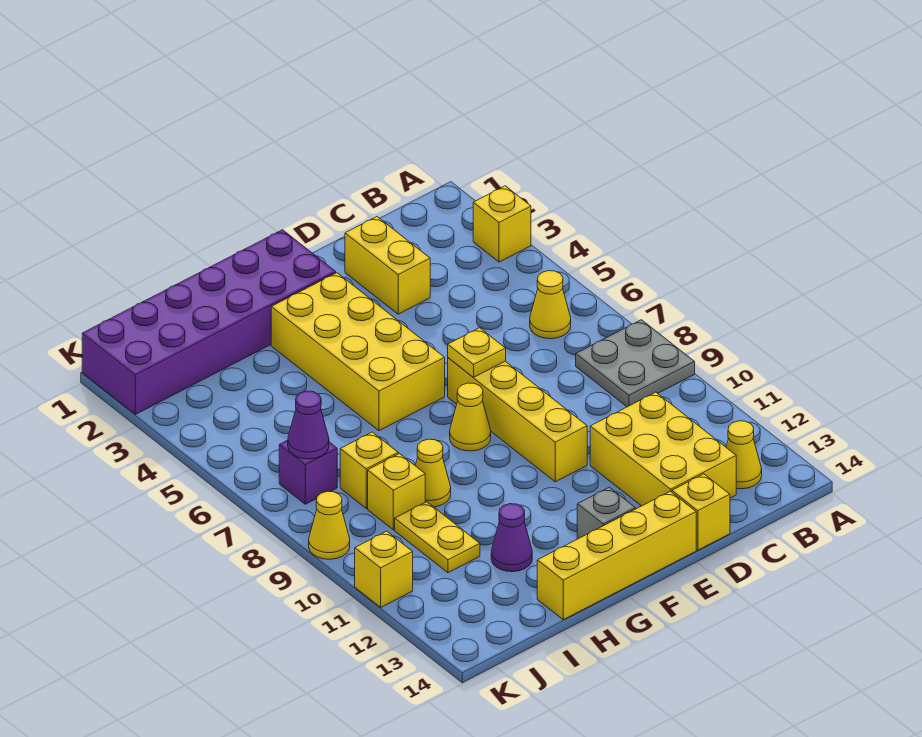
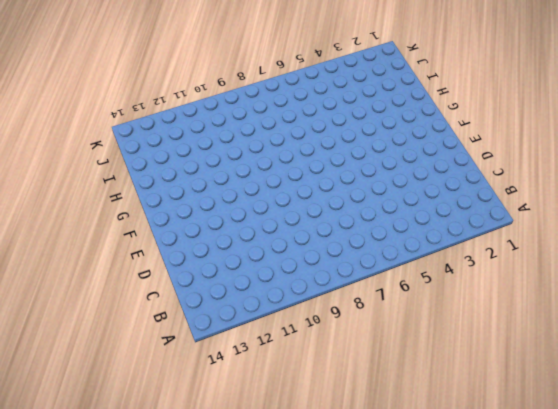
none -> yellow 1x1 brick [473,186,531,262]
none -> grey 2x2 plate [576,320,695,407]
none -> yellow 1x1 cone [530,271,571,339]

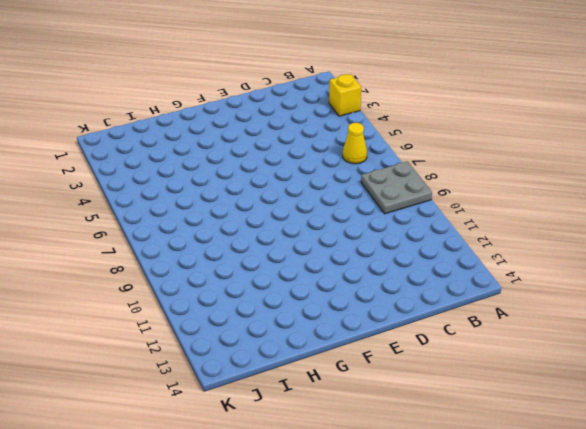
none -> yellow 1x1 cone [726,421,762,489]
none -> yellow 2x3 brick [590,392,736,506]
none -> yellow 1x2 brick [345,217,430,314]

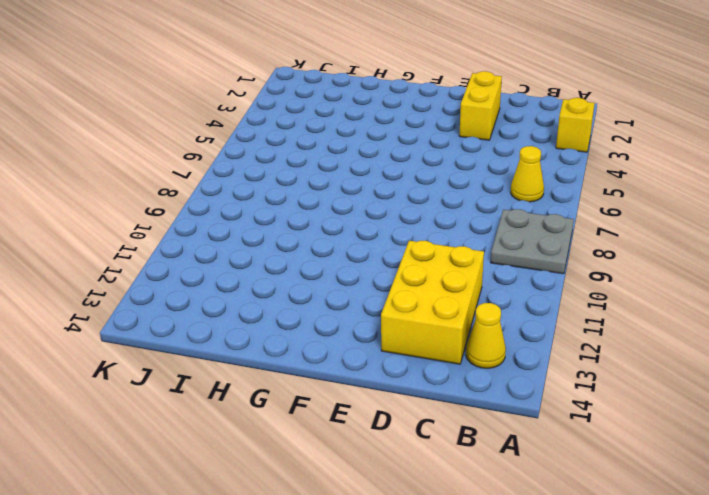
none -> yellow 1x1 brick [672,474,730,550]
none -> yellow 1x4 brick [448,358,587,482]
none -> yellow 1x4 brick [537,491,696,620]

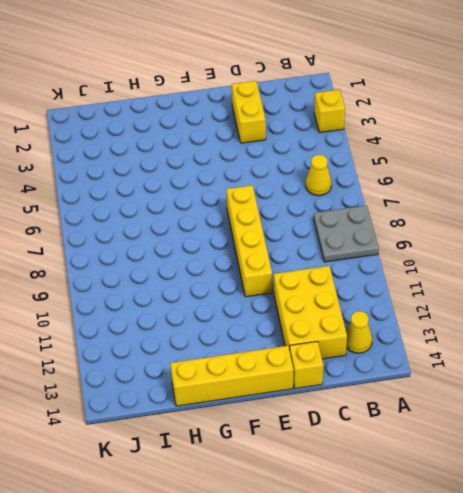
none -> purple 2x6 brick [82,230,336,414]
none -> yellow 2x4 brick [271,273,445,431]
none -> yellow 1x1 cone [450,383,491,451]

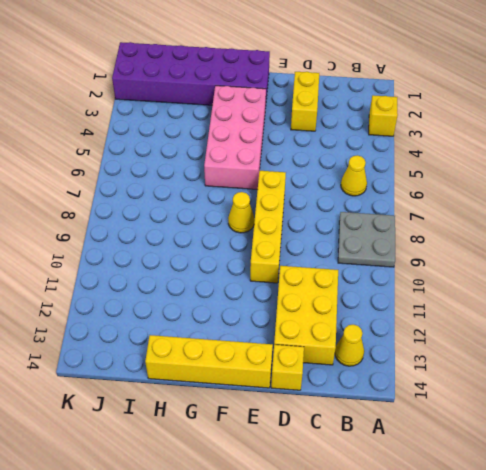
pink 2x4 brick [204,86,266,190] -> yellow 2x4 brick [271,273,445,431]
none -> grey 1x1 brick [577,487,635,539]
none -> yellow 1x1 cone [415,439,451,507]
none -> purple 1x1 cone [491,504,532,572]

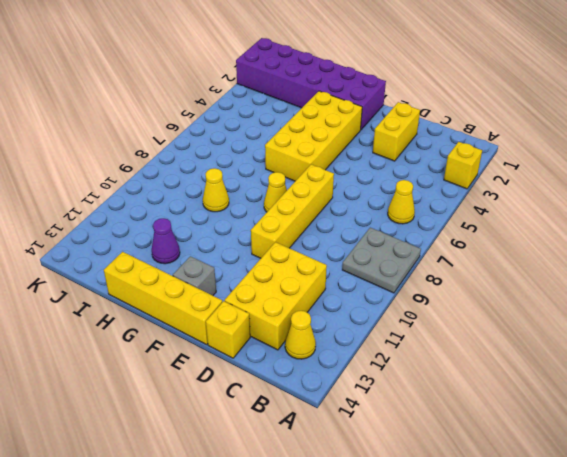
none -> yellow 1x1 brick [340,432,398,508]
none -> yellow 1x1 brick [368,454,425,530]
none -> yellow 1x2 plate [395,502,480,573]

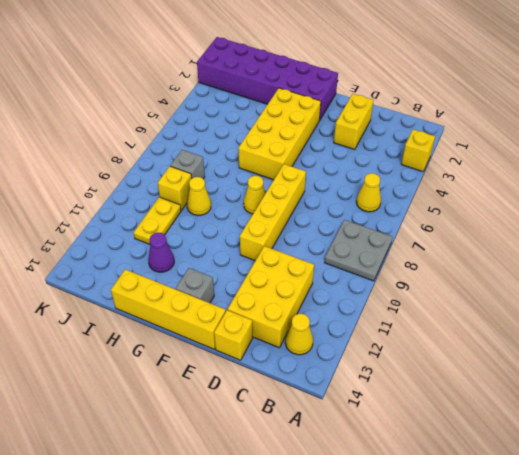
grey 1x1 brick [170,150,205,179] -> yellow 1x1 brick [340,432,398,508]
none -> purple 1x1 brick [279,440,337,504]
none -> yellow 1x1 cone [309,491,350,559]
none -> yellow 1x1 brick [355,531,413,607]

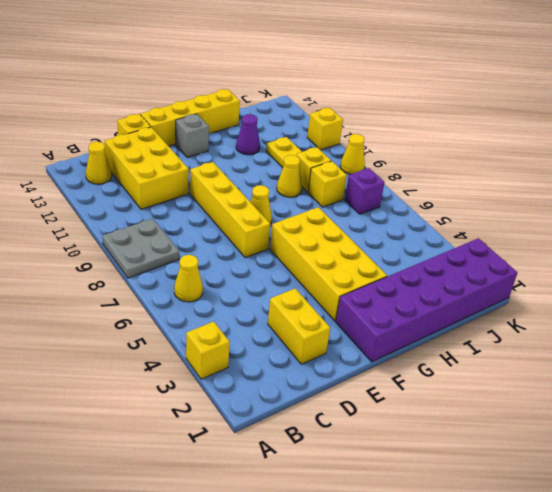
none -> yellow 1x1 plate [448,328,506,377]
none -> purple 1x1 cone [288,391,329,459]

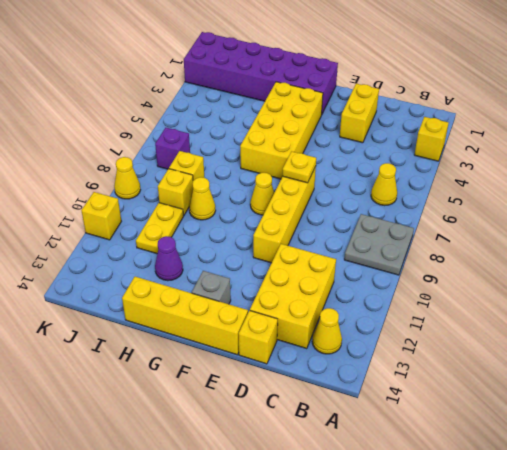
none -> purple 1x1 cone [288,391,329,459]

